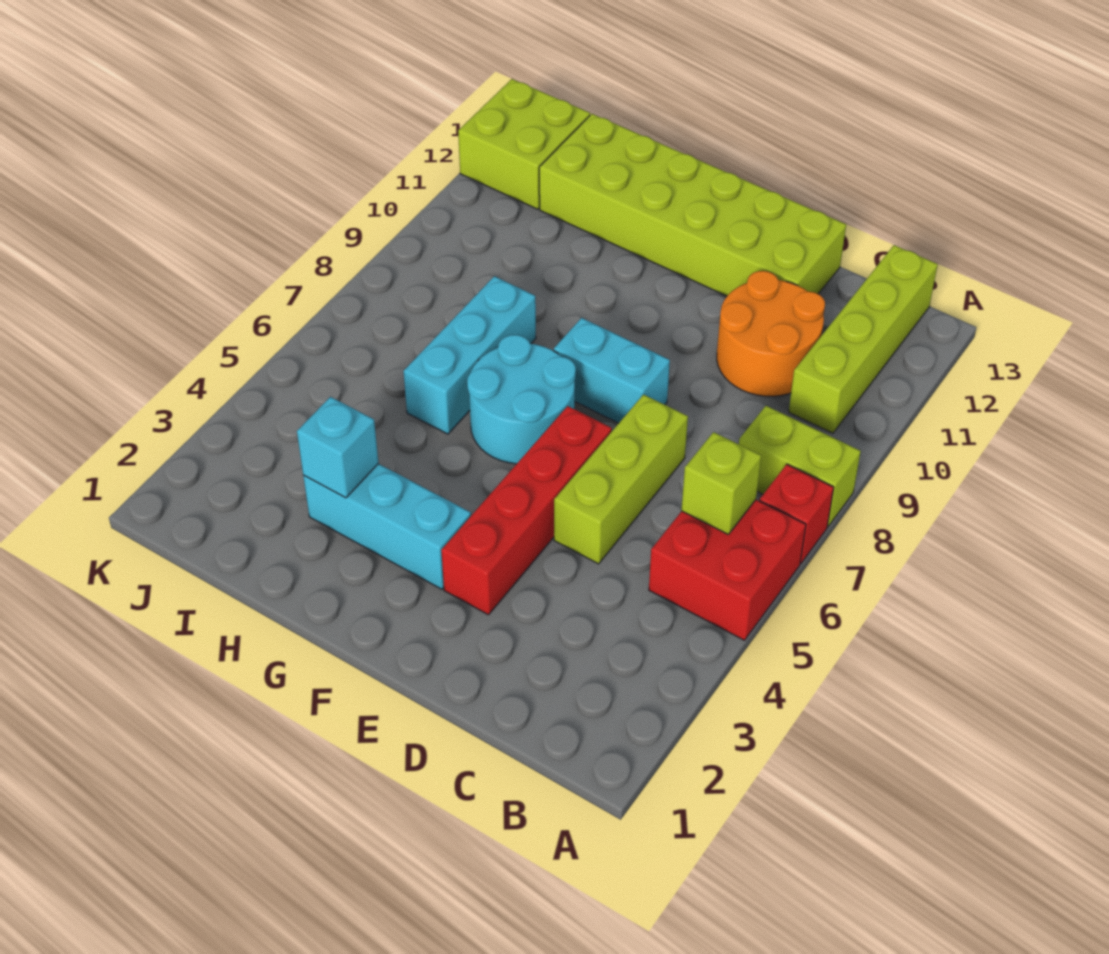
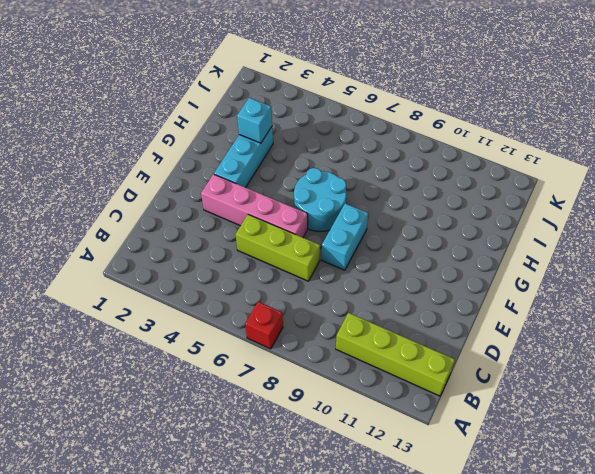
pink 1x4 brick [201,174,308,237] -> red 1x4 brick [441,406,612,615]
none -> red 2x2 brick [649,500,806,640]
none -> lime 1x2 brick [739,406,861,526]
none -> orange 2x2 round brick [717,271,825,396]

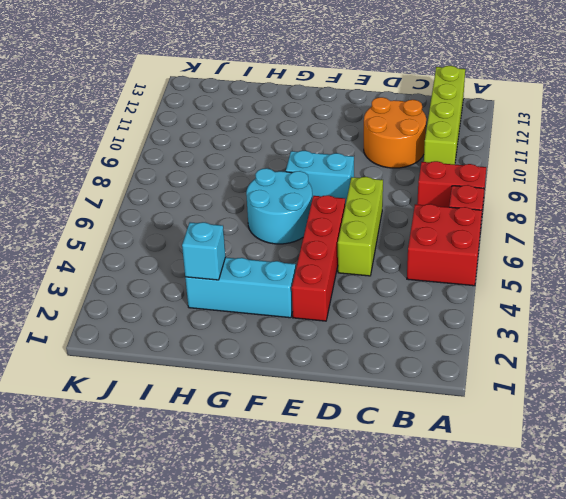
red 1x2 brick [417,161,486,211] -> lime 1x2 brick [739,406,861,526]
none -> lime 2x6 brick [539,114,846,296]
none -> cyan 1x3 brick [403,276,536,434]
none -> lime 2x2 brick [458,79,590,209]

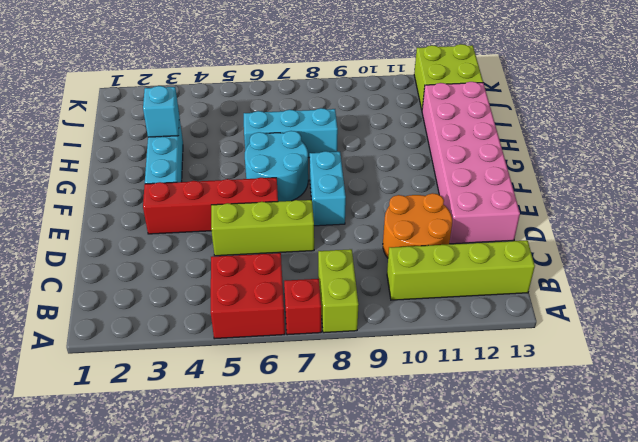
pink 2x6 brick [422,82,520,244] -> lime 2x6 brick [539,114,846,296]
none -> lime 1x1 brick [681,432,761,535]

